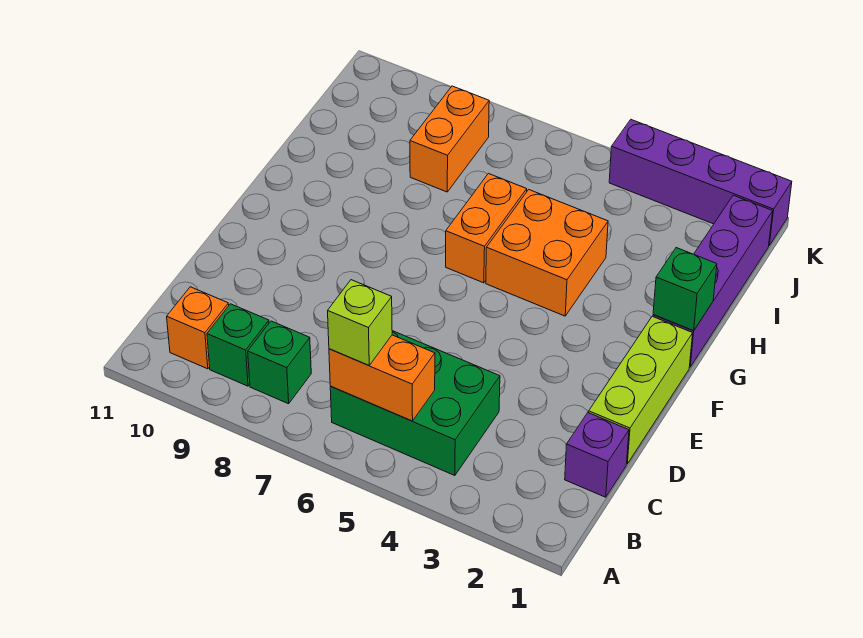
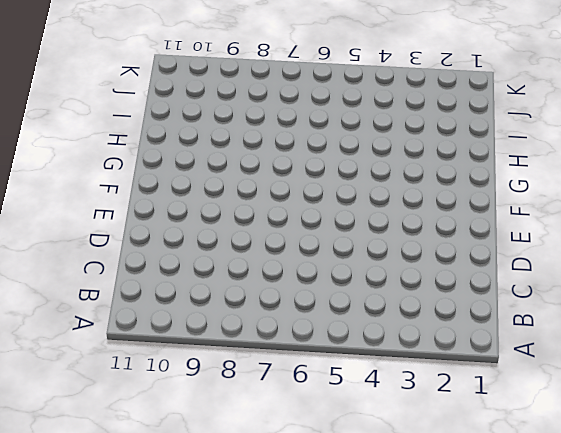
none -> green 2x3 brick [330,331,500,476]
none -> green 1x1 brick [248,321,311,404]
none -> green 1x1 brick [207,304,269,386]

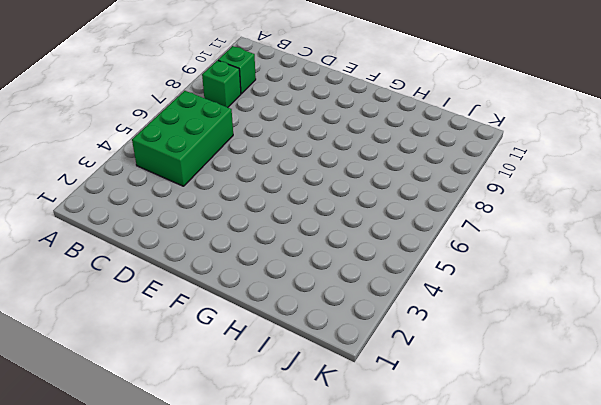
none -> orange 1x1 brick [167,287,229,369]
none -> purple 1x1 brick [565,413,629,497]
none -> lime 1x3 brick [589,316,693,464]

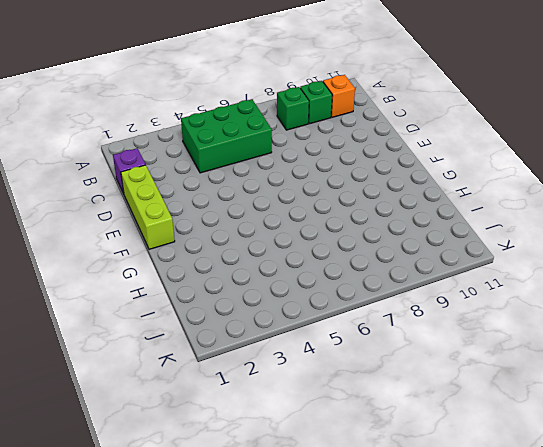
none -> purple 1x4 brick [653,195,773,367]
none -> orange 2x2 brick [486,190,608,316]
none -> orange 1x2 brick [446,174,527,283]

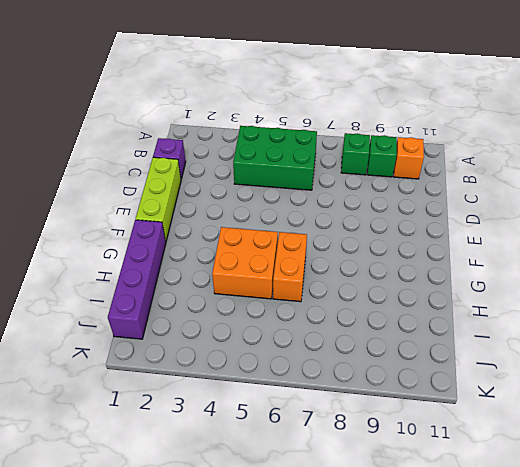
none -> orange 1x2 brick [410,86,489,192]
none -> purple 1x4 brick [609,120,792,245]
none -> orange 1x2 brick [329,335,435,421]

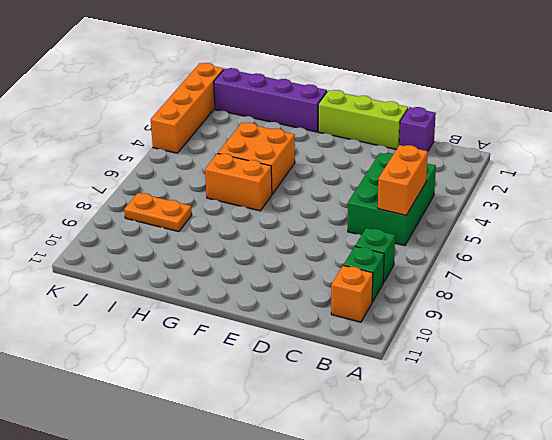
orange 1x2 plate [124,193,192,232] -> orange 1x2 brick [410,86,489,192]
orange 1x4 brick [151,63,224,153] -> purple 1x4 brick [609,120,792,245]
none -> green 1x1 brick [653,248,717,331]
none -> lime 1x1 brick [328,280,392,365]

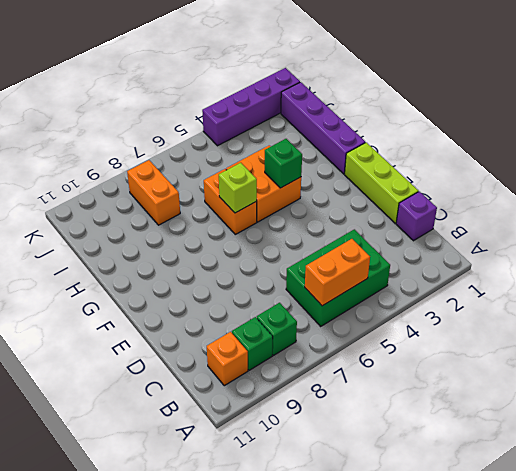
green 1x1 brick [265,139,302,188] -> green 1x1 brick moved to [653,248,717,331]
lime 1x1 brick [219,163,257,213] -> lime 1x1 brick moved to [328,280,392,365]

